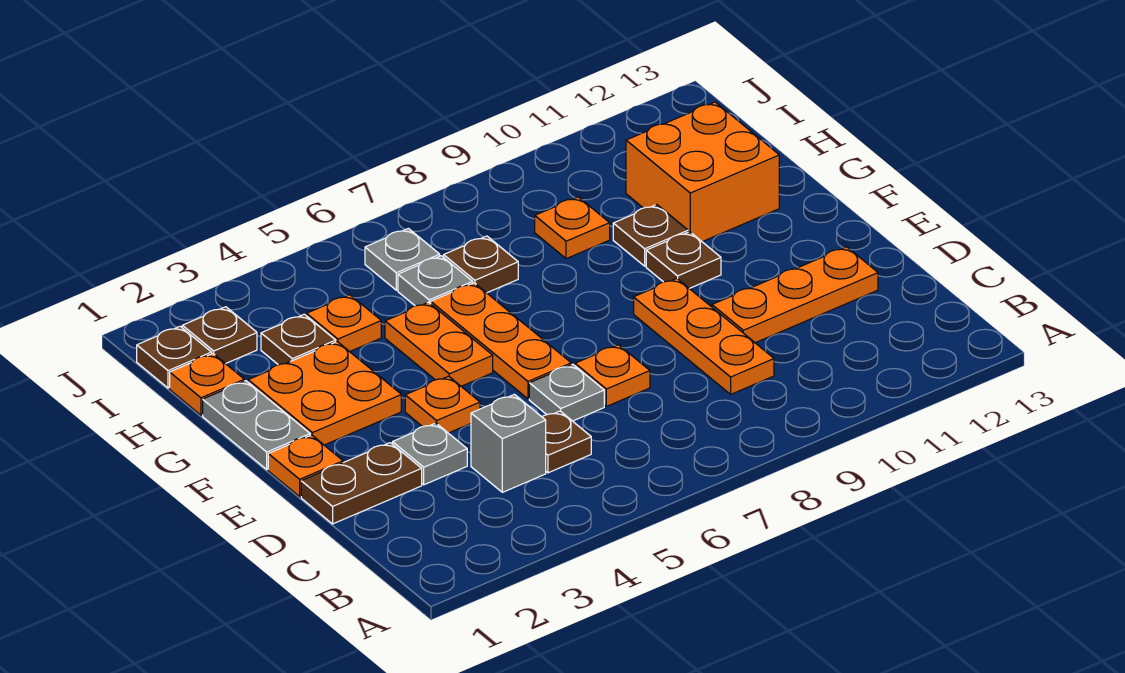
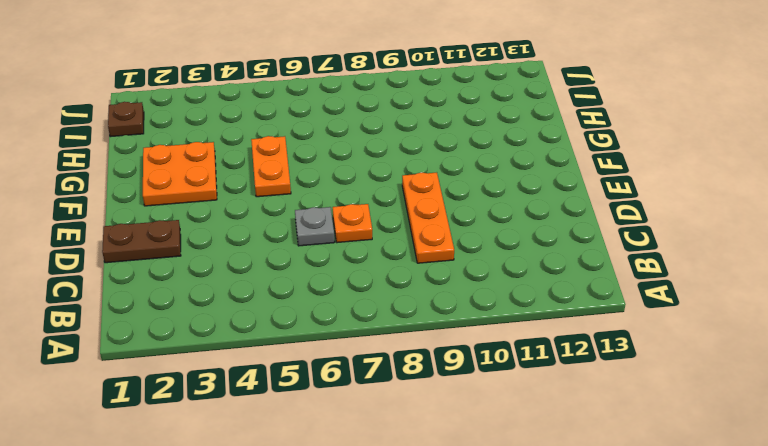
none -> grey 1x1 brick [471,394,546,492]
none -> brown 1x1 plate [543,411,591,473]
none -> grey 1x1 plate [393,423,467,485]

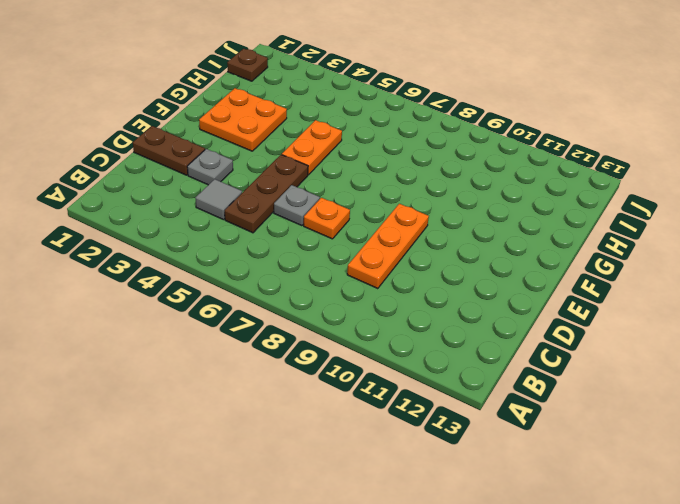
grey 1x1 tile [195,179,242,220] -> grey 1x1 brick [471,394,546,492]
brown 1x3 plate [225,155,308,233] -> brown 1x1 plate [543,411,591,473]
none -> orange 1x3 plate [712,247,878,343]
none -> orange 1x1 plate [268,435,343,497]
none -> orange 1x1 plate [405,376,480,433]

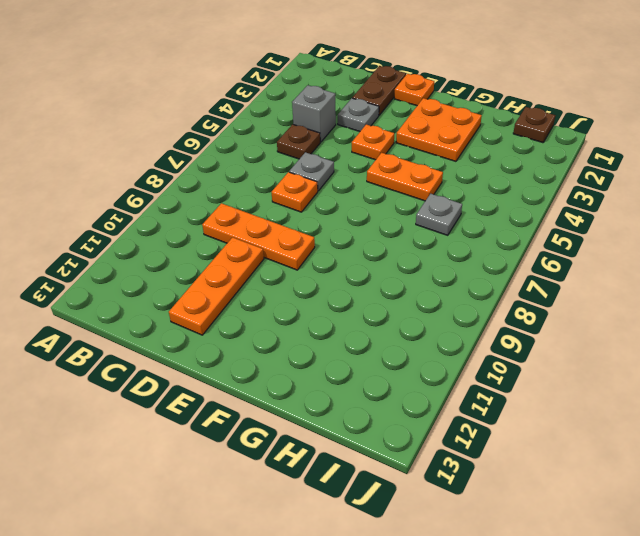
none -> orange 1x3 plate [431,283,571,399]
none -> grey 1x2 plate [203,381,310,469]
none -> brown 1x1 plate [646,232,721,288]

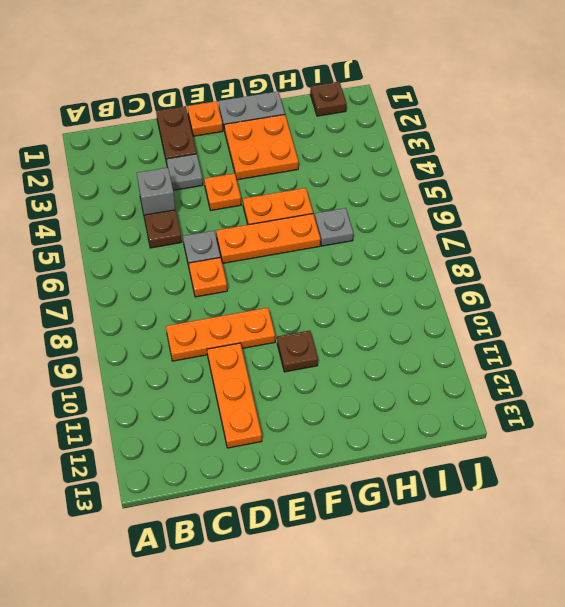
none -> brown 1x1 plate [613,205,688,266]
none -> orange 2x2 brick [626,102,779,242]
none -> orange 1x1 plate [170,354,244,415]

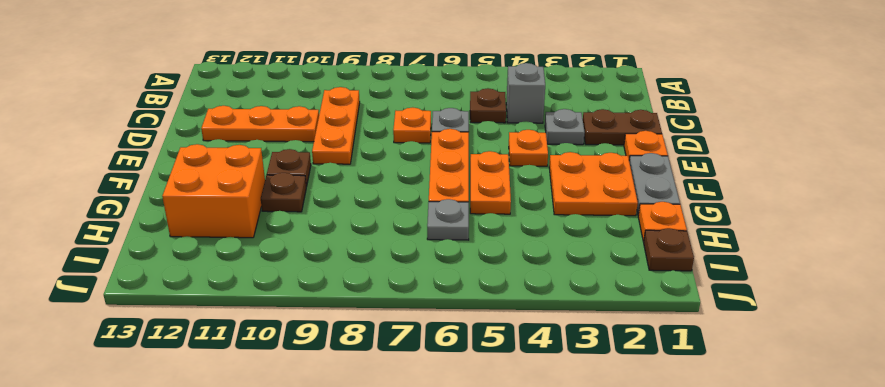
none -> brown 1x1 plate [261,314,336,365]
none -> orange 1x1 plate [307,295,381,352]
none -> brown 1x1 plate [444,236,518,293]

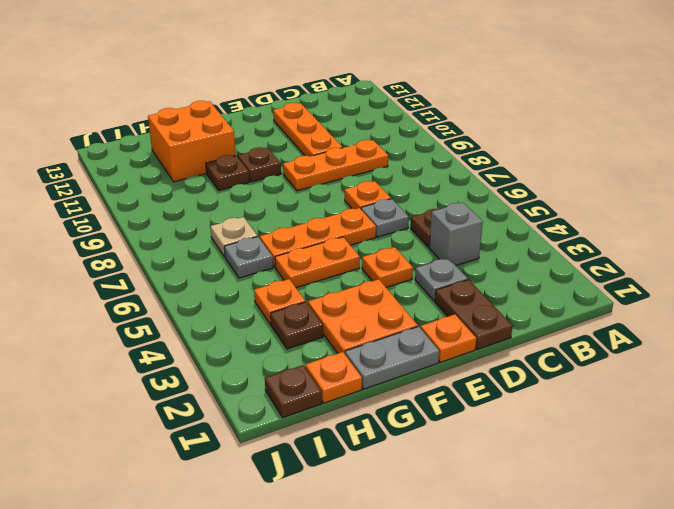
tan 1x1 plate [211,217,257,257] -> brown 1x1 plate [444,236,518,293]
none -> orange 1x1 plate [535,197,610,259]
none -> brown 1x1 plate [182,307,257,364]
none -> grey 1x1 plate [365,228,440,290]

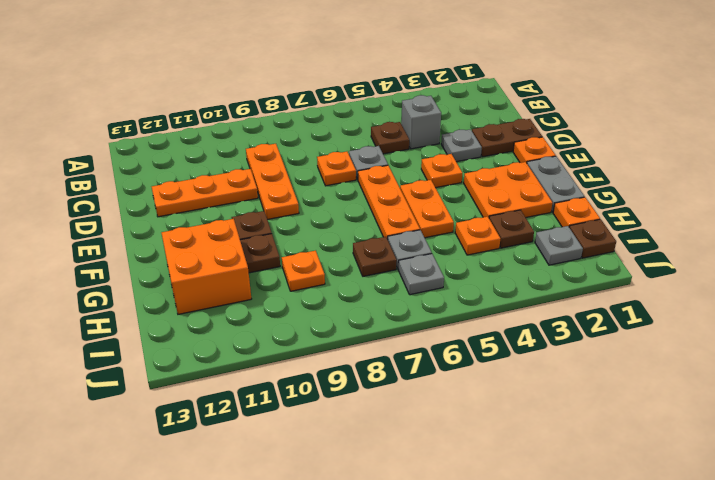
grey 1x1 plate [535,226,583,265] -> brown 1x1 plate [182,307,257,364]

